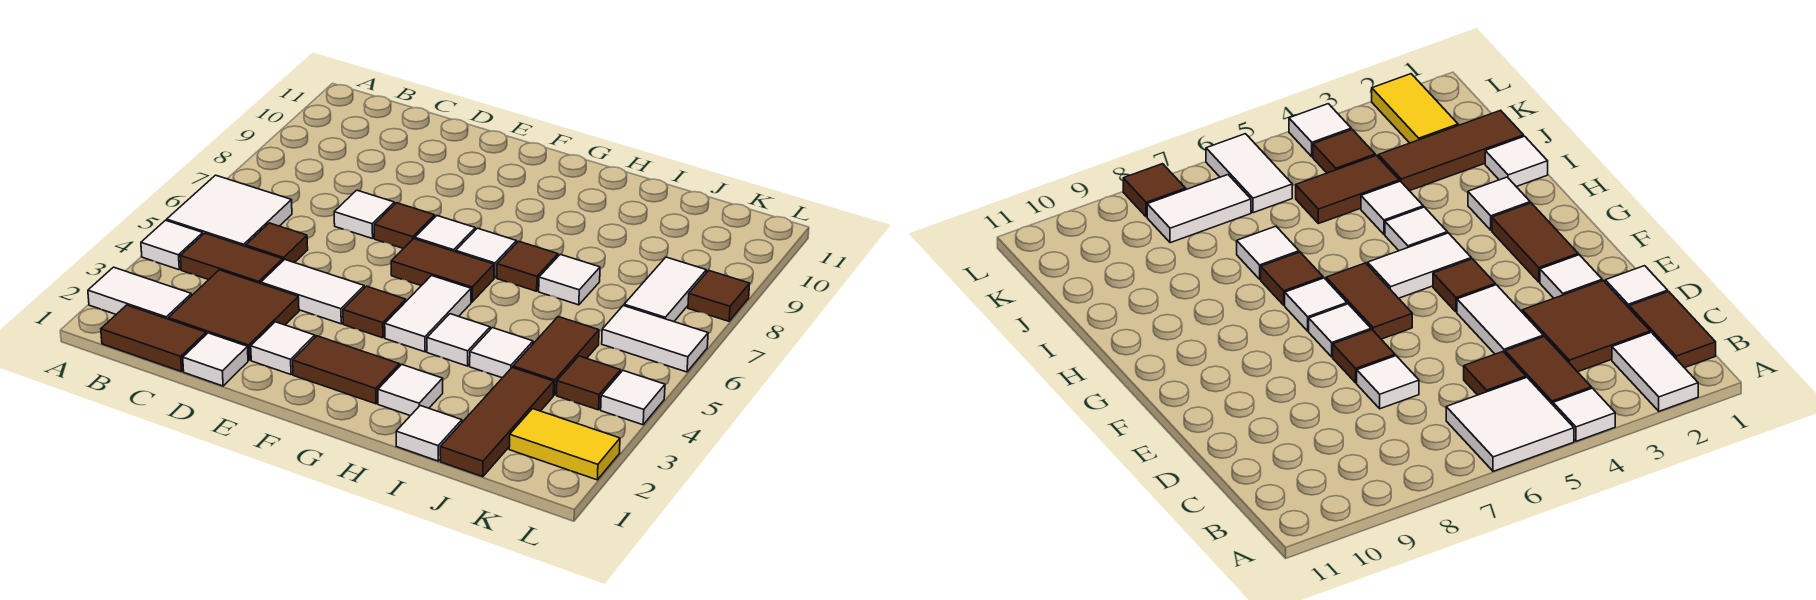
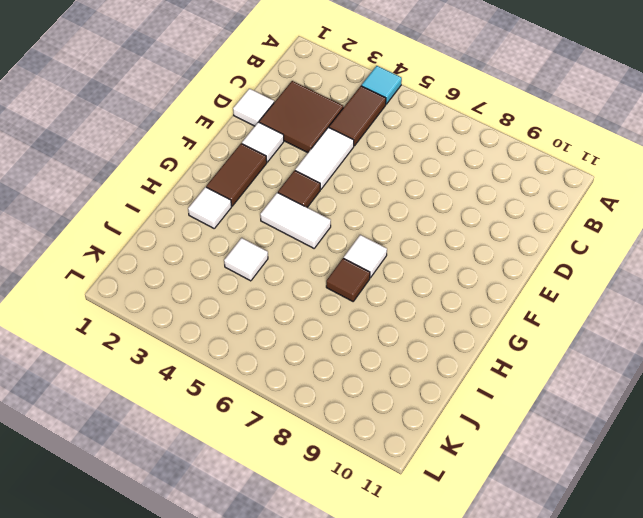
cyan 1x1 tile [361,66,402,104] -> white 1x1 tile [141,220,203,270]
none -> white 1x2 tile [88,267,192,319]
none -> white 2x2 tile [167,175,292,246]
none -> brown 1x2 tile [101,305,206,372]
none -> brown 1x1 tile [246,223,308,263]

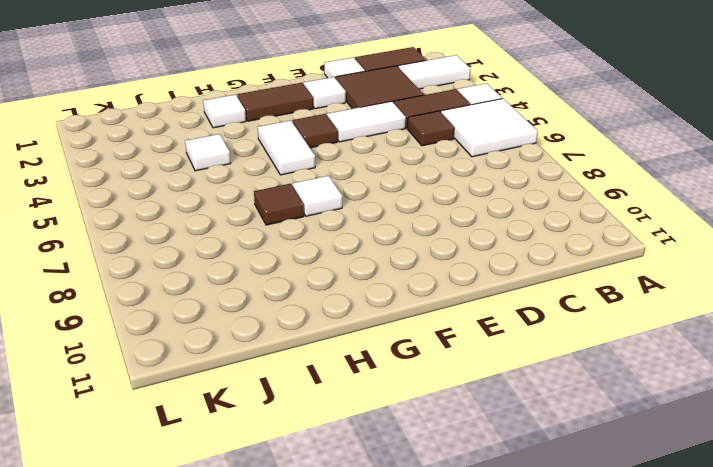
none -> white 1x1 tile [334,190,395,239]
none -> brown 1x1 tile [374,203,435,249]
none -> brown 1x2 tile [391,239,494,302]
none -> white 1x1 tile [415,216,475,252]

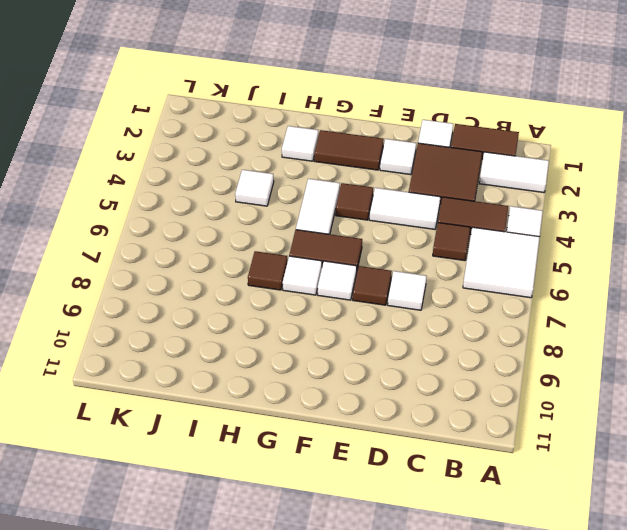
none -> white 1x1 tile [427,314,490,366]
none -> white 1x1 tile [396,406,462,461]
none -> white 1x1 tile [539,254,600,305]
none -> brown 1x3 tile [440,368,554,477]

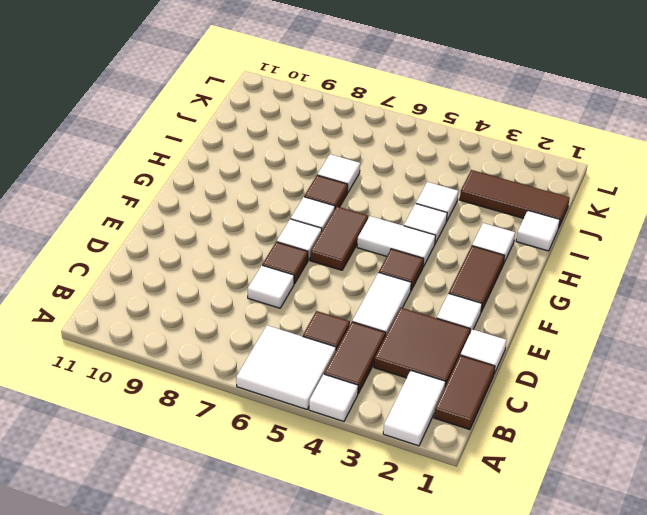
none -> brown 1x2 tile [513,316,599,395]
none -> yellow 1x2 tile [509,409,620,480]
none -> brown 1x1 tile [557,356,621,410]
none -> white 1x2 tile [602,306,708,372]

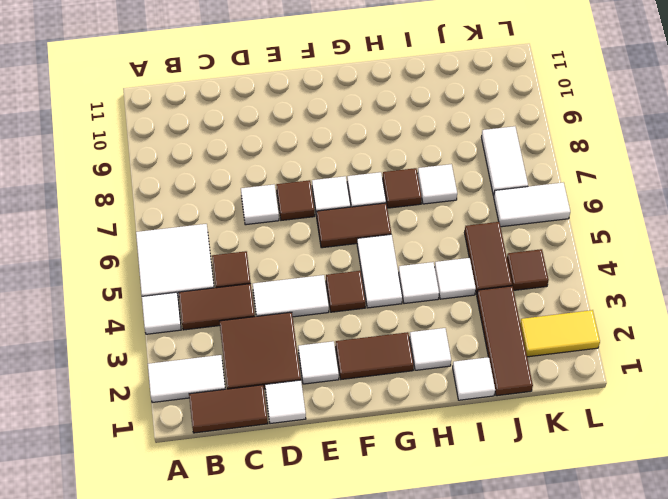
none -> white 1x1 tile [601,371,665,425]
none -> brown 1x1 tile [688,270,750,321]

